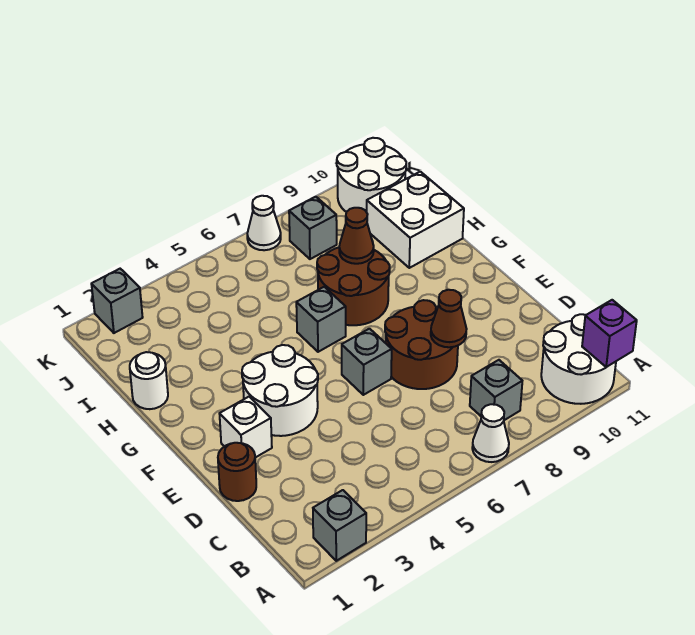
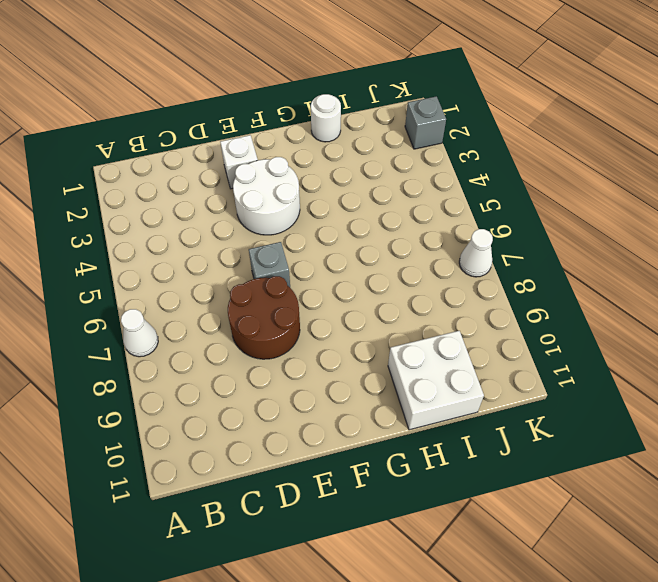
none -> grey 1x1 brick [313,490,366,561]
none -> white 2x2 round brick [541,314,616,404]
none -> grey 1x1 brick [470,360,522,420]

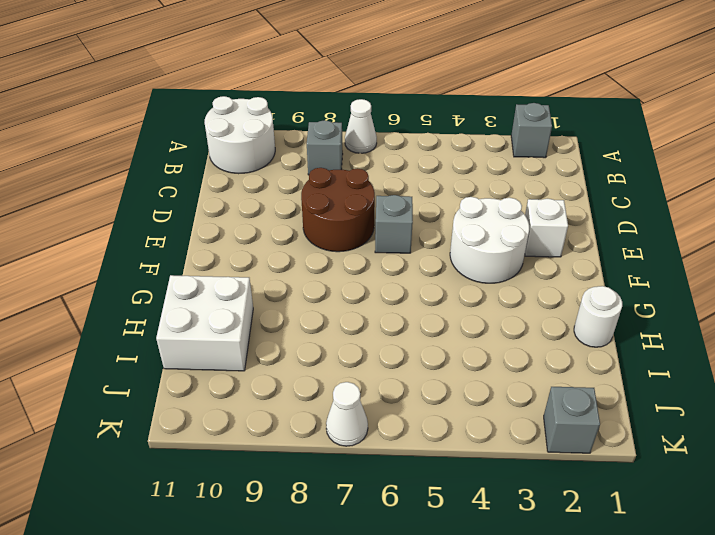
none -> brown 1x1 round brick [218,443,256,501]
none -> grey 1x1 brick [296,287,346,352]
none -> brown 2x2 round brick [317,247,390,325]

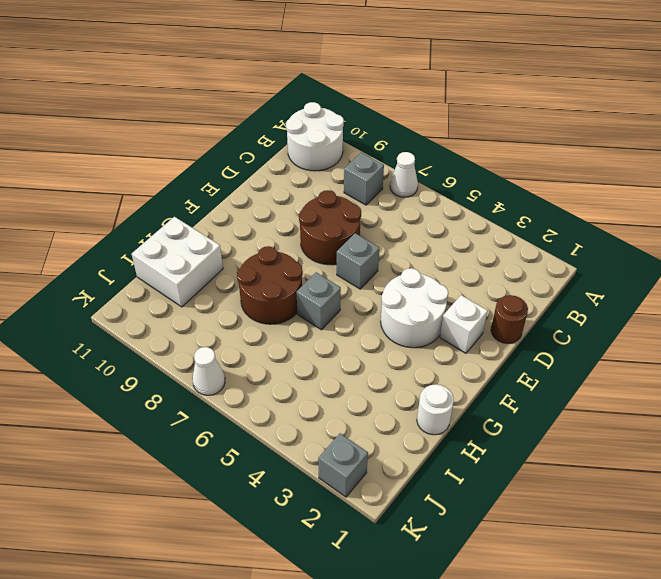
none -> grey 1x1 brick [313,490,366,561]
none -> grey 1x1 brick [289,197,337,259]
none -> white 2x2 round brick [337,138,406,212]

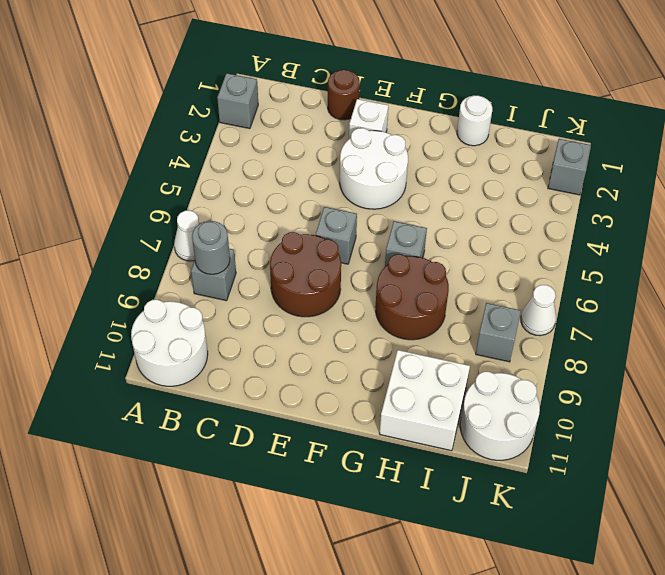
grey 1x1 round brick [192,221,230,274] -> none
none -> purple 1x1 brick [582,300,637,367]
none -> brown 1x1 cone [431,290,466,347]
none -> brown 1x1 cone [339,208,374,264]

